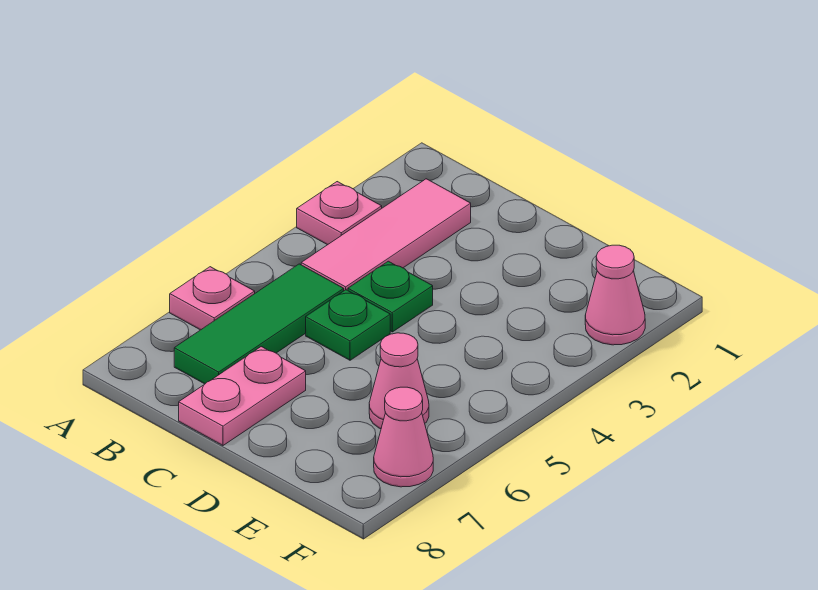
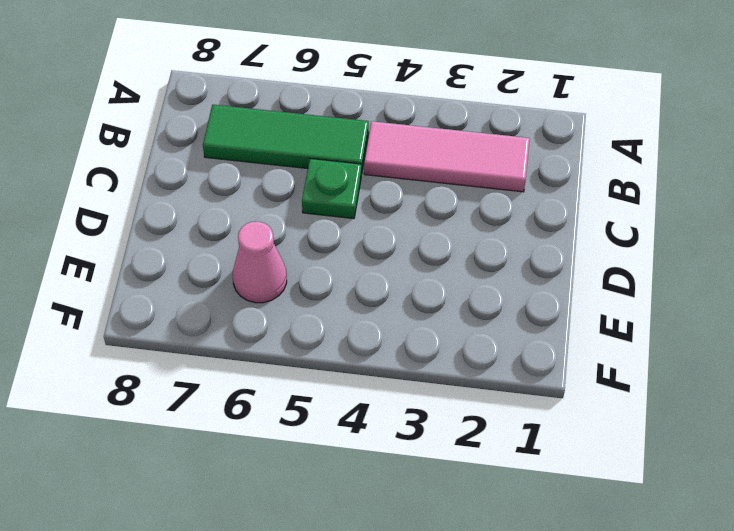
none -> pink 1x1 plate [297,182,382,245]
none -> pink 1x1 plate [170,267,255,330]

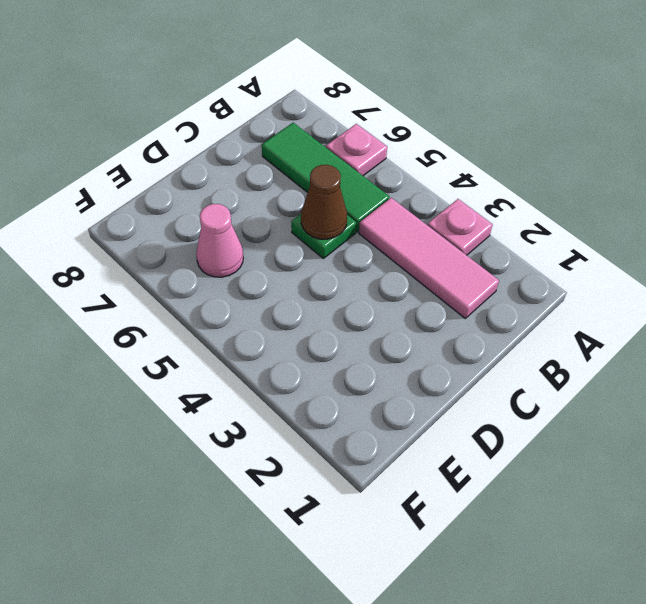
brown 1x1 cone [301,165,347,239] -> none
none -> green 1x1 plate [348,261,433,332]
none -> pink 1x2 plate [179,347,306,445]

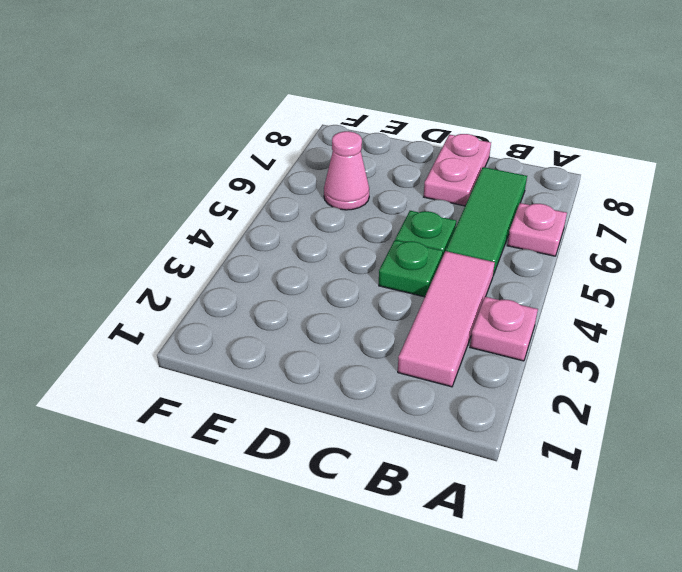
none -> pink 1x1 cone [585,245,645,345]
none -> pink 1x1 cone [374,387,433,487]

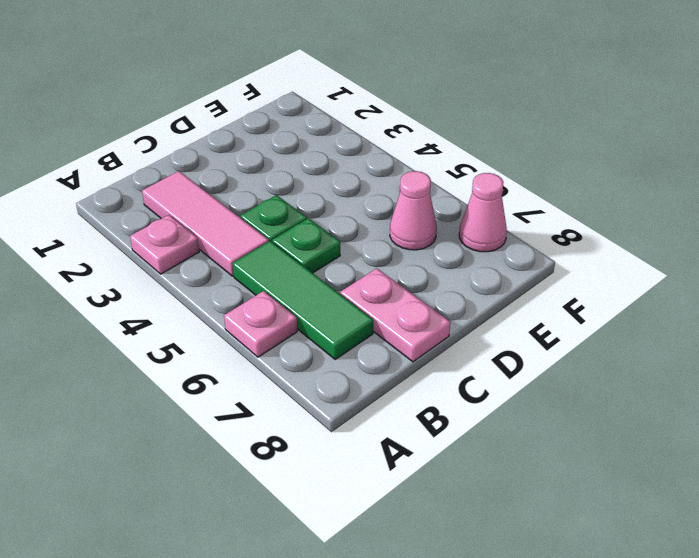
none -> pink 1x1 cone [585,245,645,345]

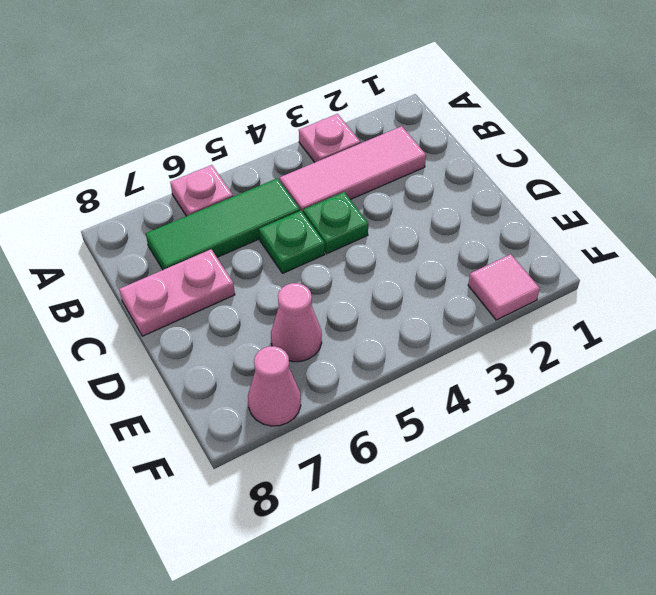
pink 1x1 tile [468,254,540,320] -> pink 1x1 cone [585,245,645,345]

